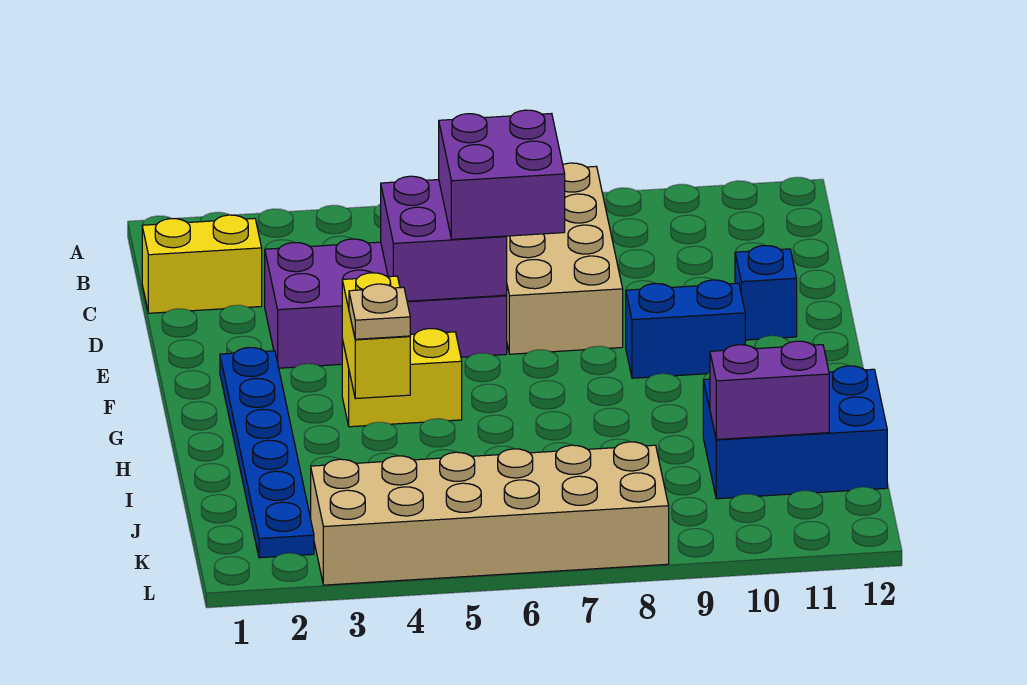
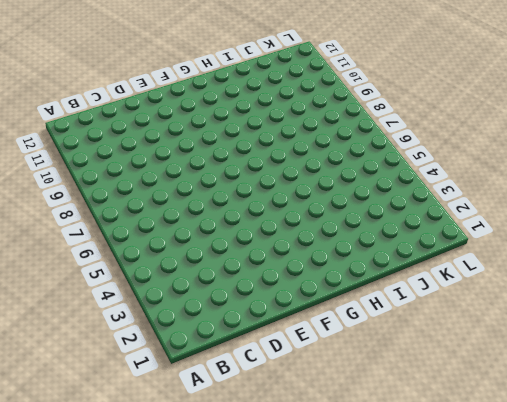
none -> tan 2x4 brick [507,163,623,354]
none -> yellow 1x2 brick [142,215,262,313]
none -> purple 2x4 brick [265,239,507,368]

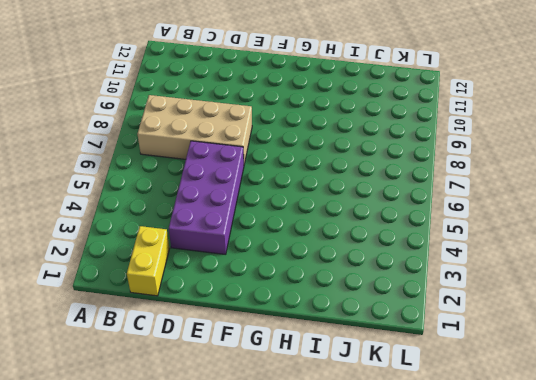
none -> blue 1x1 brick [735,246,797,340]
none -> blue 1x6 plate [220,348,314,558]
none -> blue 1x2 brick [626,280,745,378]

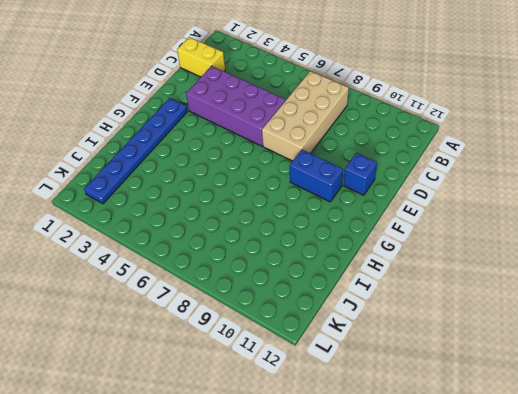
none -> yellow 1x2 brick [342,329,462,427]
none -> blue 2x3 brick [703,366,887,499]
none -> tan 2x6 brick [311,442,669,585]

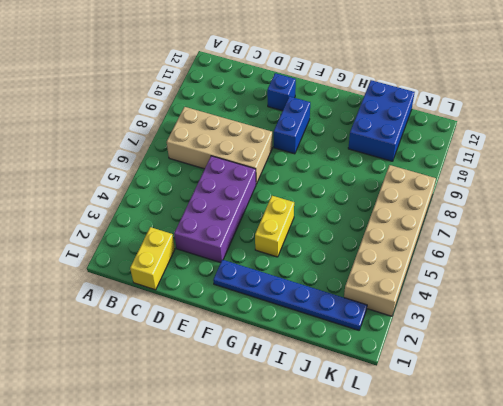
none -> purple 2x2 brick [381,176,507,301]
none -> yellow 1x2 brick [342,273,410,399]
none -> purple 1x2 brick [710,341,829,439]

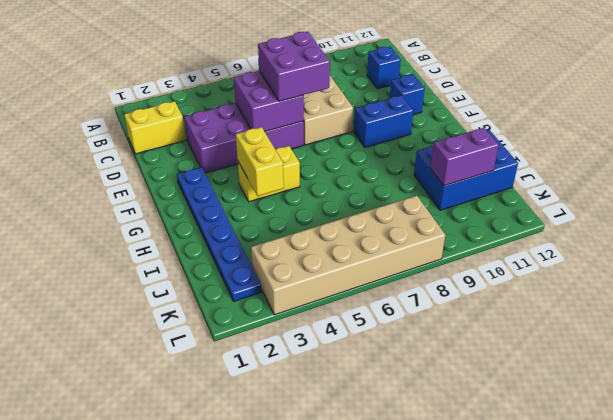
blue 1x1 brick [367,46,401,89] -> none
none -> tan 1x1 plate [349,284,410,339]

